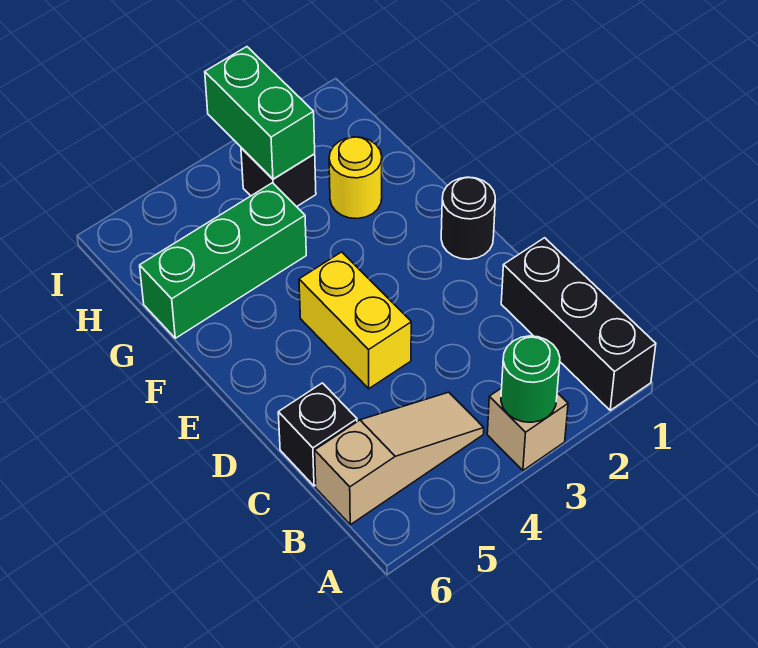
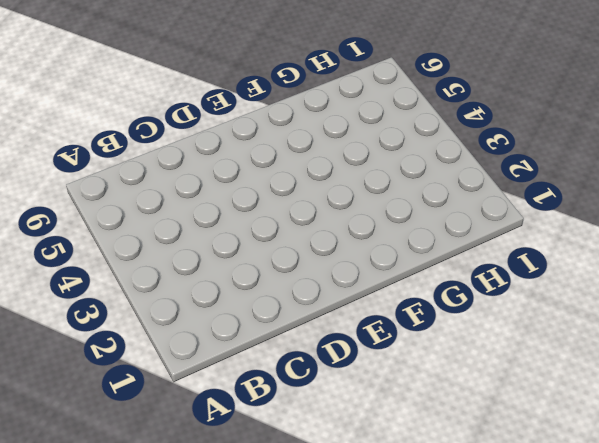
none -> black 1x3 brick [501,238,656,410]
none -> tan 1x1 brick [487,388,568,470]

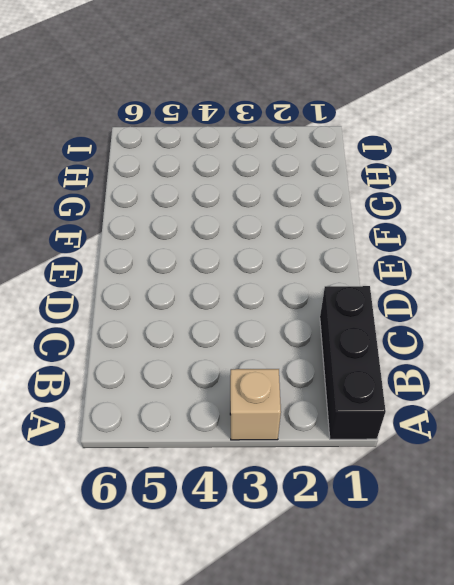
none -> tan 1x3 slope [315,392,484,525]
none -> black 1x1 brick [278,383,357,486]

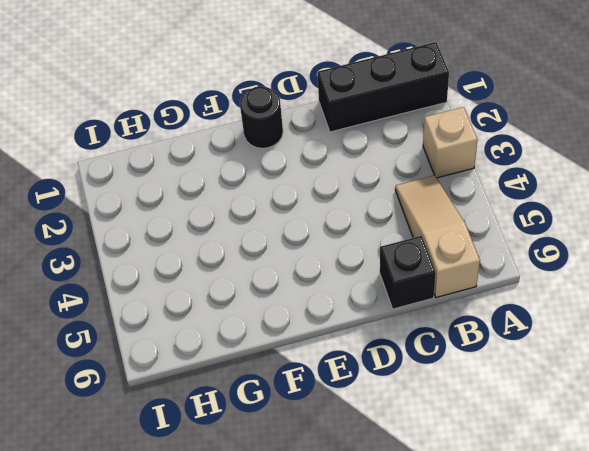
none -> yellow 1x2 brick [299,252,411,389]
none -> yellow 1x1 round brick [329,137,382,219]

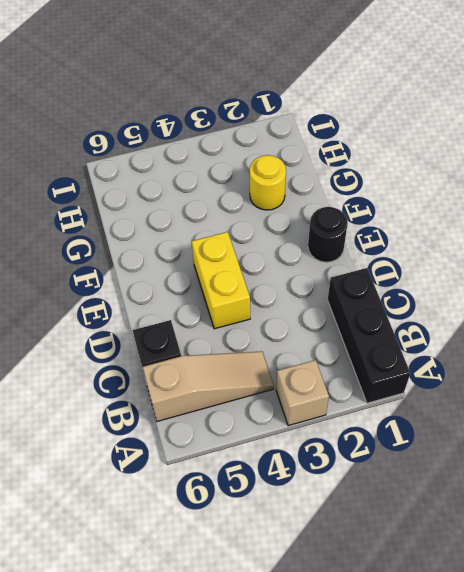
none -> green 1x3 brick [140,183,306,338]
none -> black 1x1 brick [241,148,316,207]

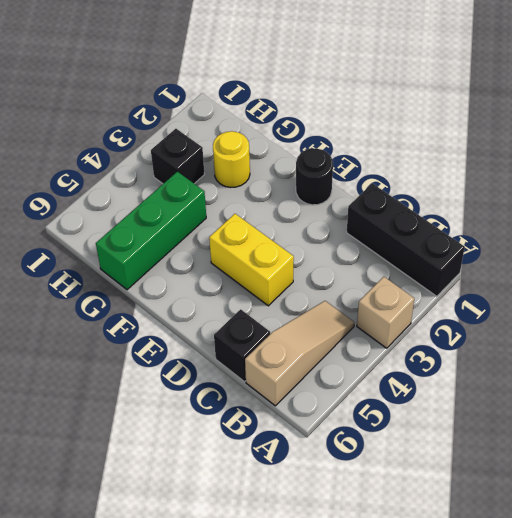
none -> green 1x1 round brick [501,336,560,422]
none -> green 1x2 brick [205,47,315,179]

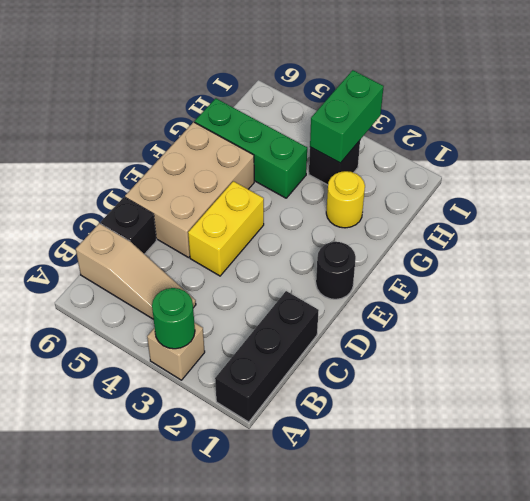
tan 2x3 brick [125,122,254,258] -> none

